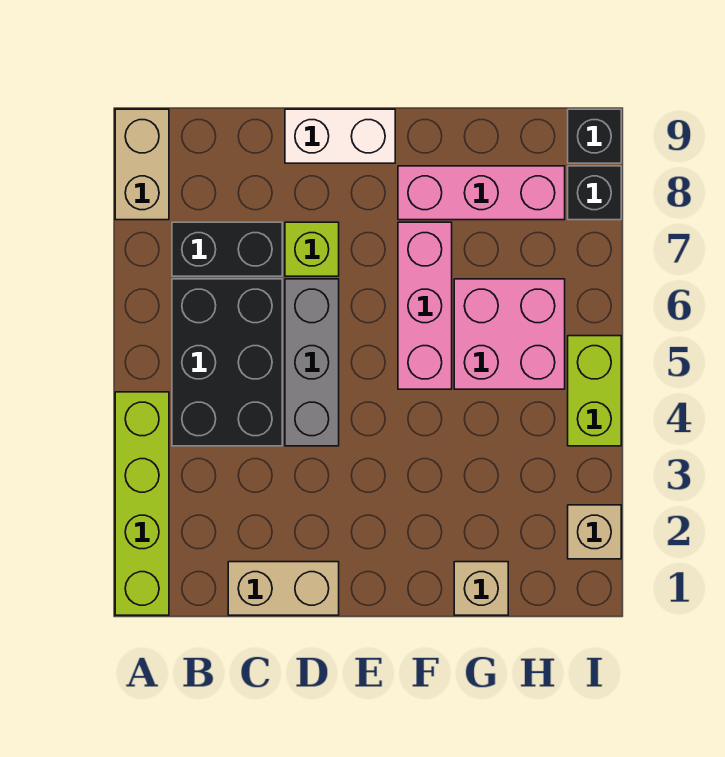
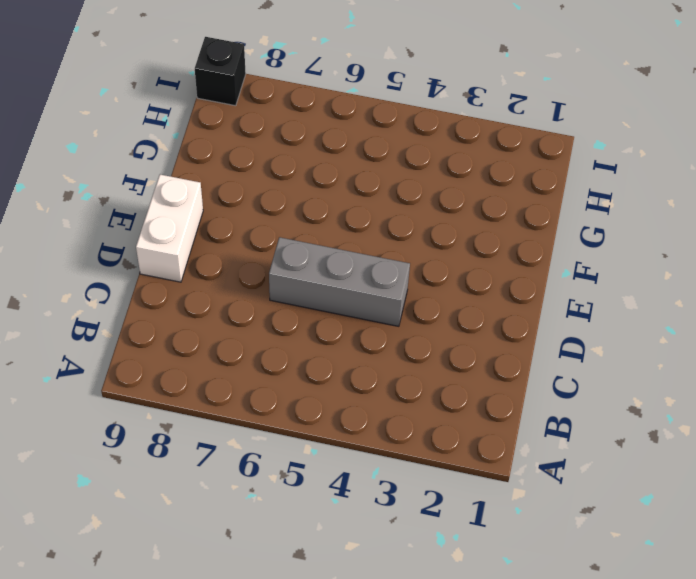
none -> lime 1x4 brick [115,392,169,615]
none -> tan 1x2 brick [115,109,169,220]
none -> black 2x3 brick [172,279,282,446]

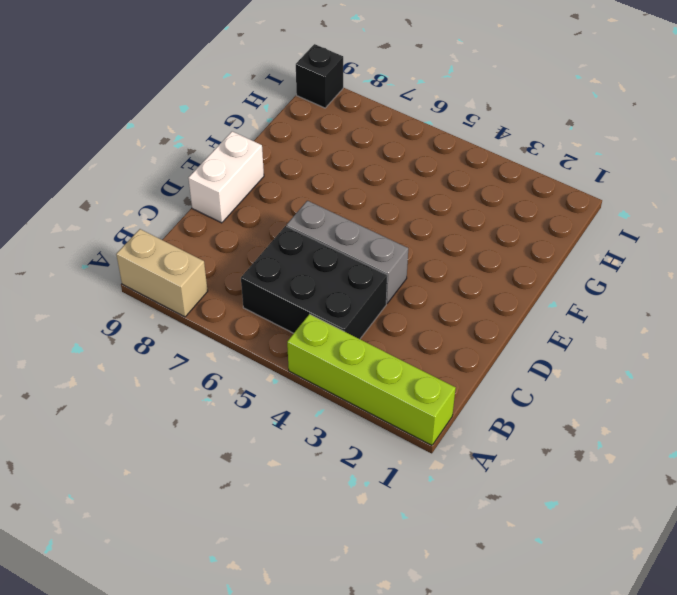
none -> black 1x2 brick [172,222,282,276]
none -> tan 1x2 brick [228,562,339,615]
none -> lime 1x1 brick [285,222,339,276]

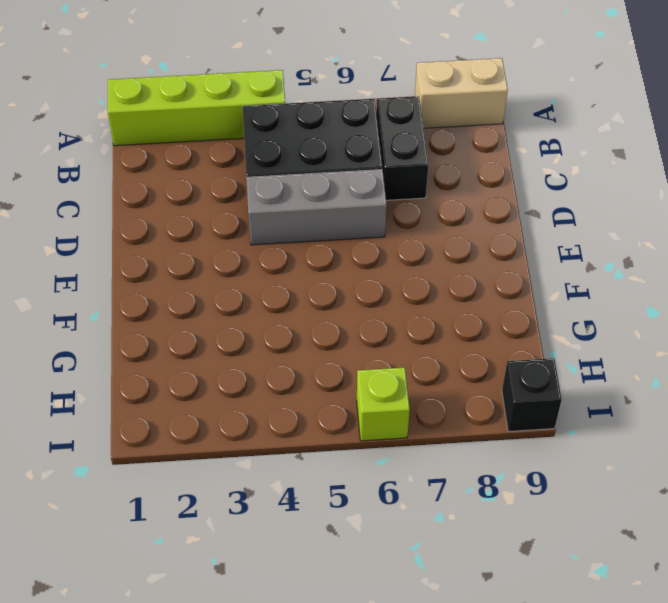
lime 1x1 brick [357,367,410,441] -> lime 1x1 brick moved to [285,222,339,276]
none -> tan 1x2 brick [228,562,339,615]
none -> white 1x2 brick [285,109,395,163]
none -> pink 1x3 brick [398,222,452,389]

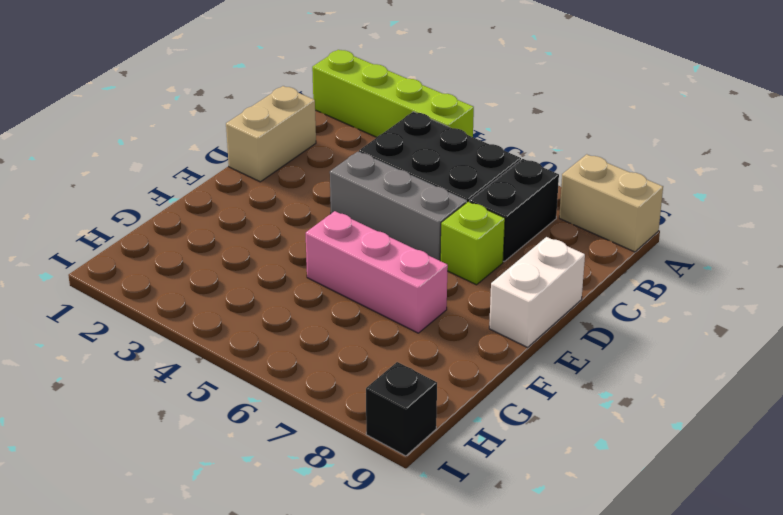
none -> pink 1x3 brick [398,166,565,220]
none -> tan 1x1 brick [454,562,508,615]
none -> pink 2x2 brick [454,279,565,389]

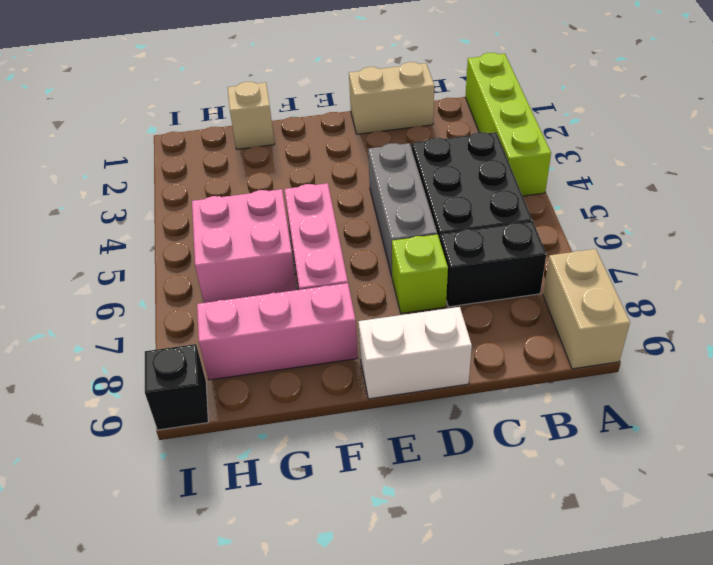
none -> tan 1x1 brick [568,505,621,559]
none -> lime 1x2 brick [568,336,621,446]
none -> black 1x1 brick [568,166,621,220]

